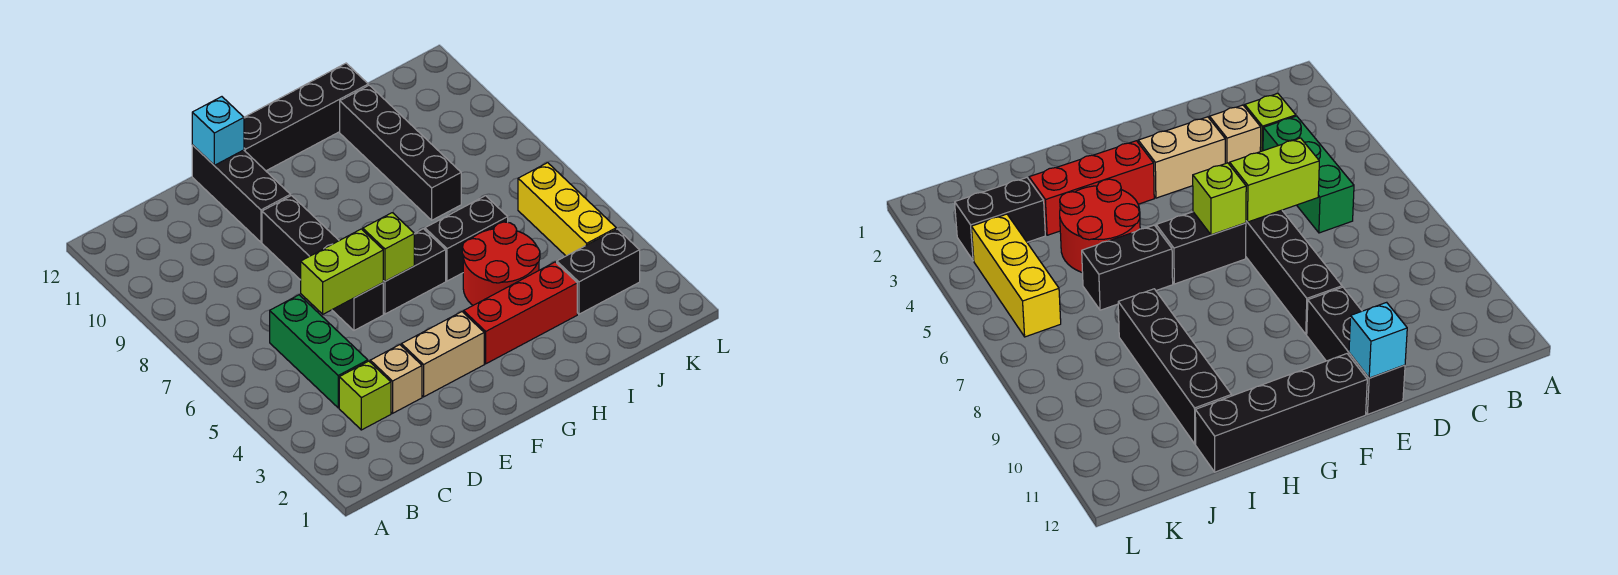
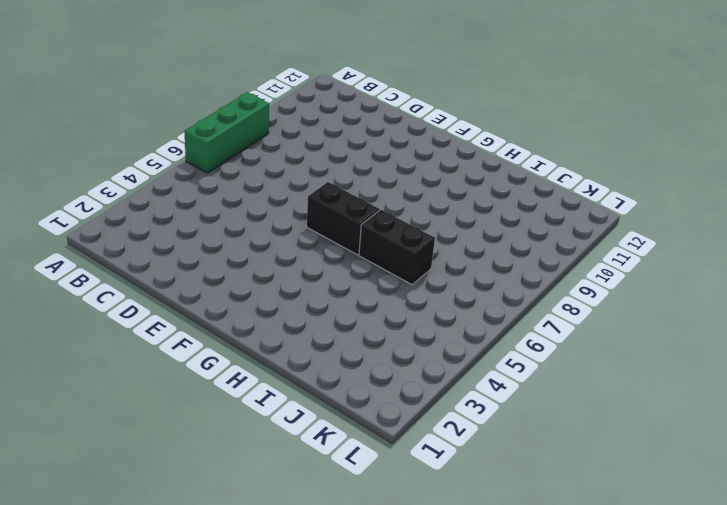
green 1x3 brick [185,92,269,173] -> green 1x3 brick moved to [270,295,368,408]
none -> lime 1x1 brick [339,361,391,430]
none -> tan 1x1 brick [370,345,422,413]
none -> tan 1x2 brick [401,312,484,397]

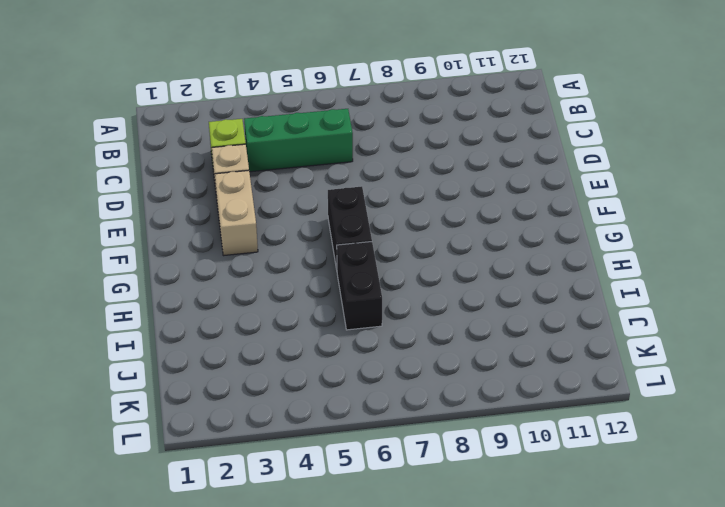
none -> black 1x4 brick [262,196,383,330]
none -> black 1x3 brick [192,145,290,242]
none -> black 1x4 brick [244,63,368,171]

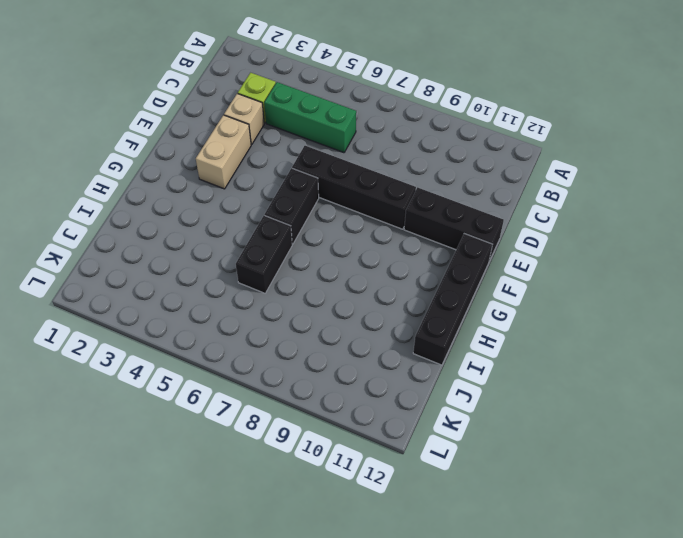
none -> red 1x3 brick [464,262,577,364]
none -> red 2x2 round brick [462,222,540,305]
none -> black 1x4 brick [340,85,461,220]

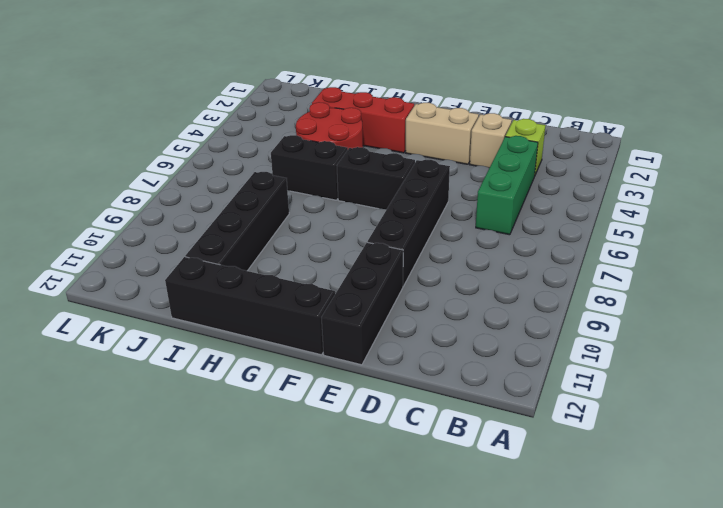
none -> black 1x2 brick [557,229,640,314]
none -> yellow 1x3 brick [518,163,616,256]
none -> lime 1x2 brick [301,229,383,314]

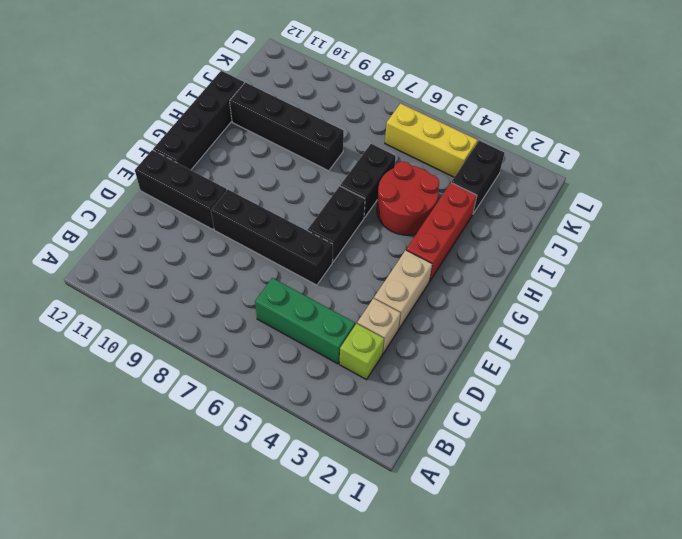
none -> lime 1x2 brick [301,229,383,314]
none -> cyan 1x1 brick [192,97,244,165]
none -> lime 1x1 brick [363,213,414,281]

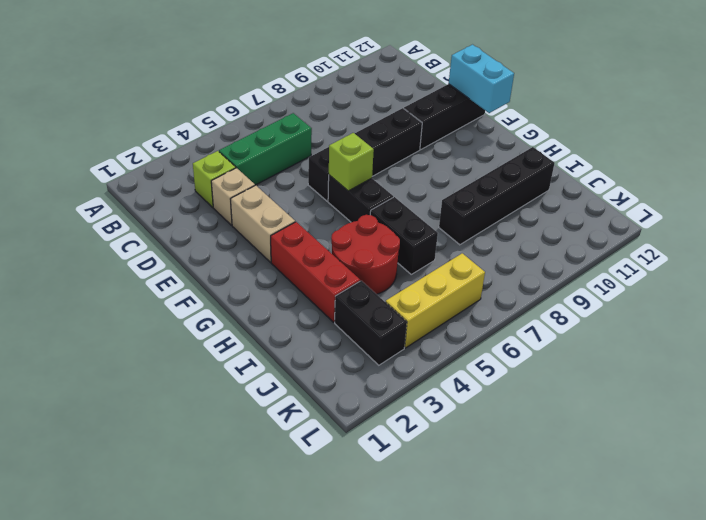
cyan 1x2 brick [449,45,514,113] -> cyan 1x1 brick [192,97,244,165]
none -> black 1x4 brick [244,63,368,171]
none -> lime 1x2 brick [301,229,383,314]

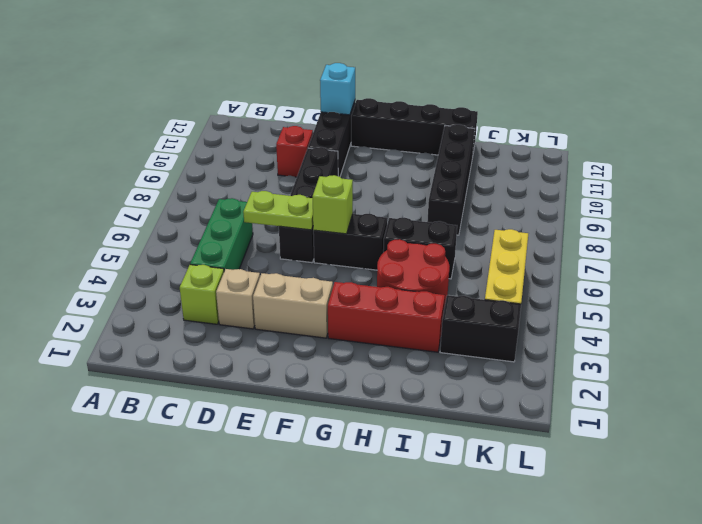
lime 1x2 plate [243,191,313,230] -> lime 1x2 brick [301,229,383,314]
red 1x1 brick [276,126,313,177] -> none

